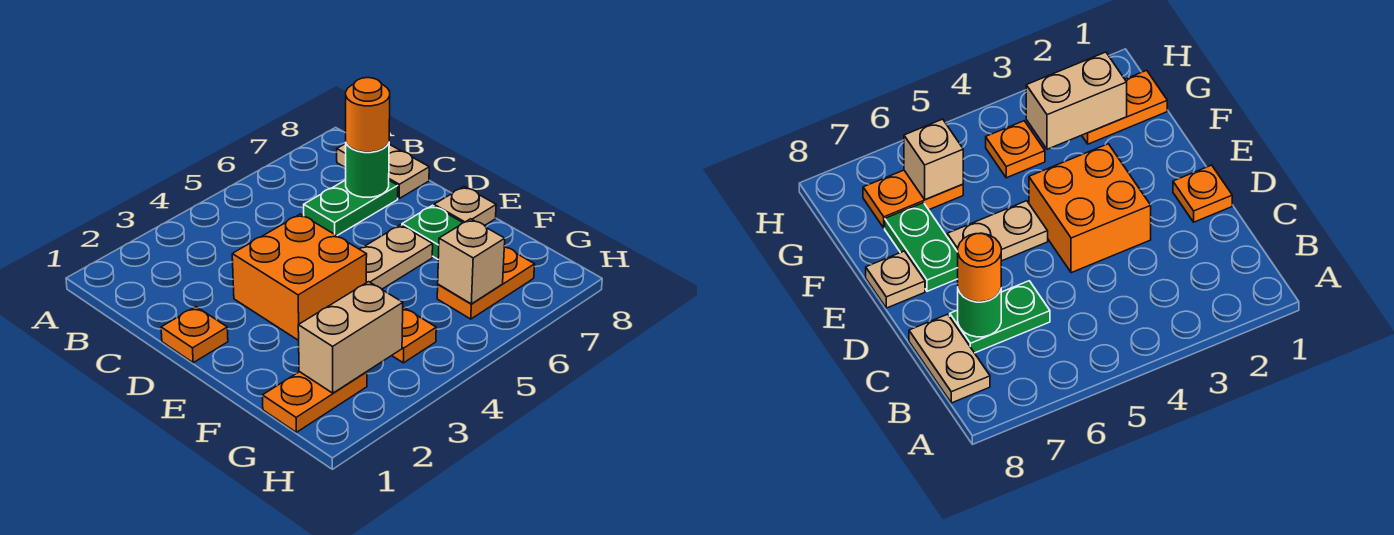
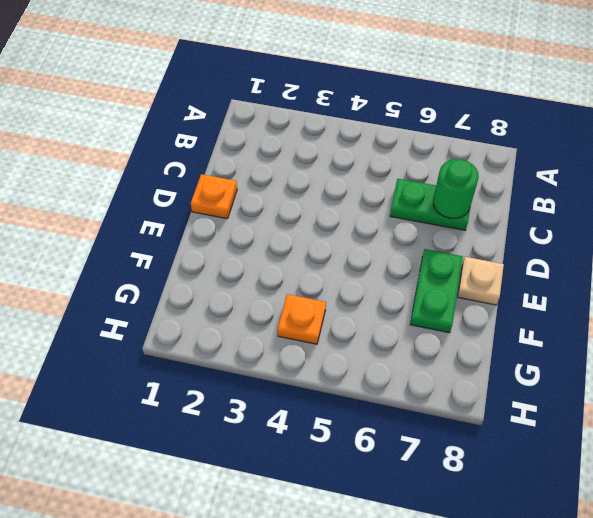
none -> tan 1x2 plate [337,144,429,198]
none -> orange 2x2 brick [232,214,367,341]
none -> tan 1x2 plate [360,225,433,289]

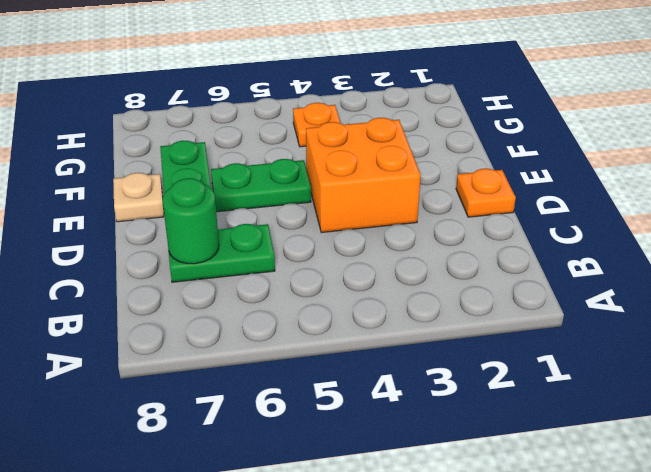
green 1x2 plate [211,159,311,212] -> tan 1x2 plate [360,225,433,289]
none -> tan 1x2 plate [337,144,429,198]
none -> orange 1x2 plate [262,372,367,432]
none -> orange 1x2 plate [437,247,535,319]

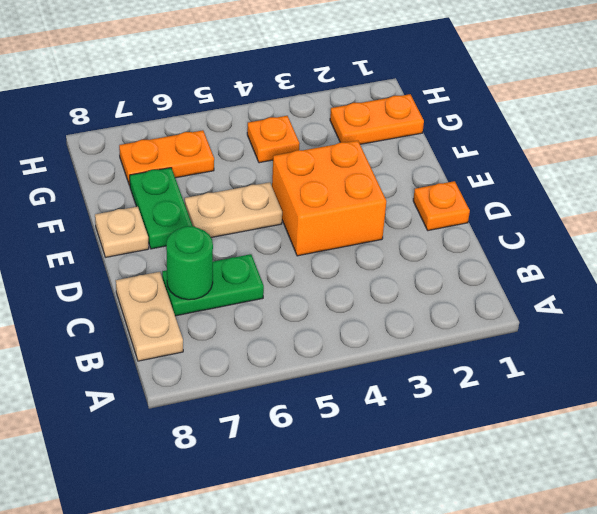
none -> tan 1x2 brick [298,282,403,393]
none -> tan 1x1 brick [438,219,505,304]
none -> orange 1x1 round brick [346,78,390,152]

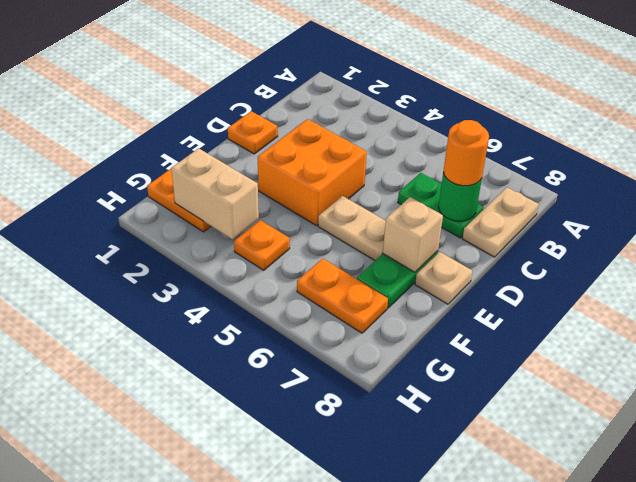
tan 1x1 brick [383,197,443,272] -> tan 1x1 brick moved to [438,219,505,304]

